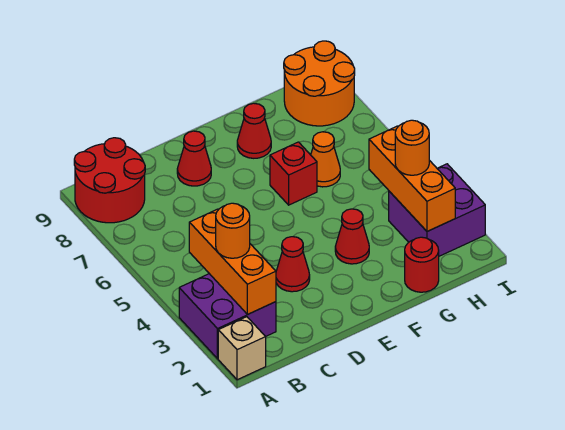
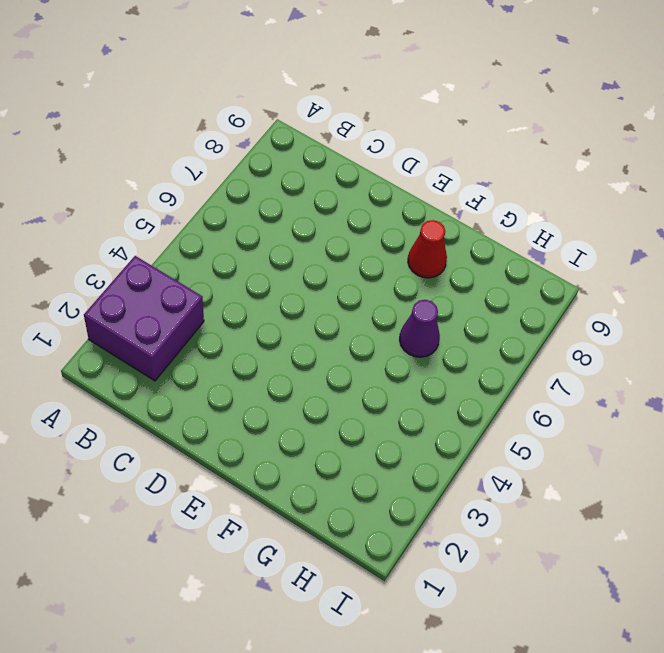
purple 1x1 cone [400,300,440,357] -> orange 1x1 cone [311,132,340,187]
none -> tan 1x1 brick [218,317,266,380]
none -> red 2x2 round brick [74,138,145,223]
none -> red 1x1 cone [276,237,310,292]

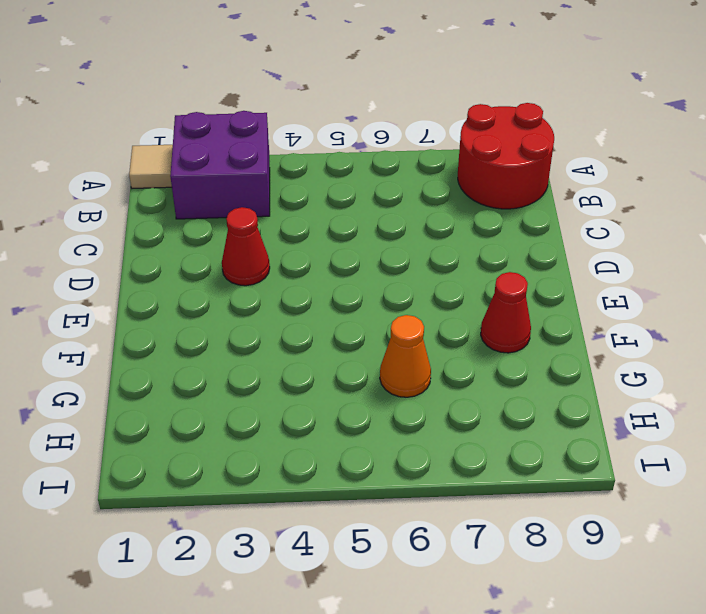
tan 1x1 tile [129,145,173,188] -> tan 1x1 brick [218,317,266,380]
none -> red 1x1 cone [177,131,211,186]
none -> red 1x1 cone [335,209,369,264]
none -> red 1x1 brick [270,142,317,205]

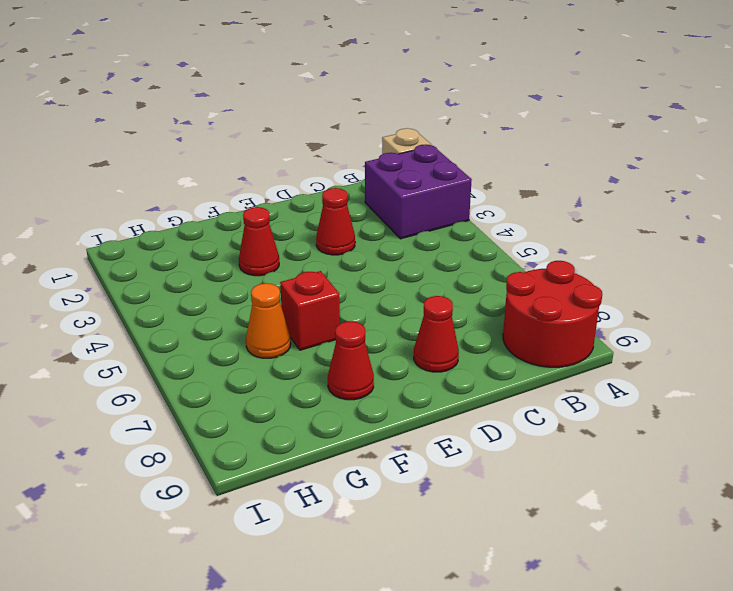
none -> red 1x1 round brick [405,237,439,292]
none -> purple 2x2 brick [389,164,485,256]
none -> orange 2x2 round brick [284,41,355,126]

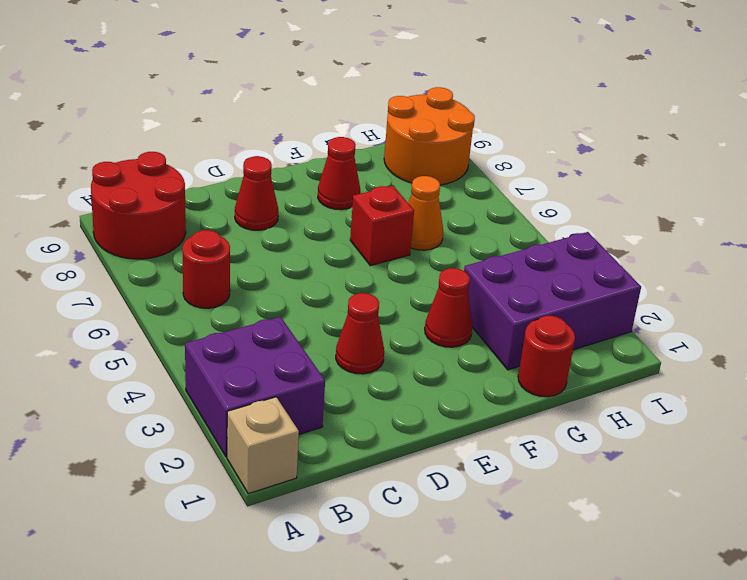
red 1x1 round brick [182,230,230,308] -> none
purple 2x3 brick [464,232,641,370] -> purple 2x2 brick [389,164,485,256]
none -> orange 1x3 brick [189,209,276,315]
none -> orange 1x3 brick [369,126,455,231]
none -> orange 1x1 round brick [216,203,250,258]

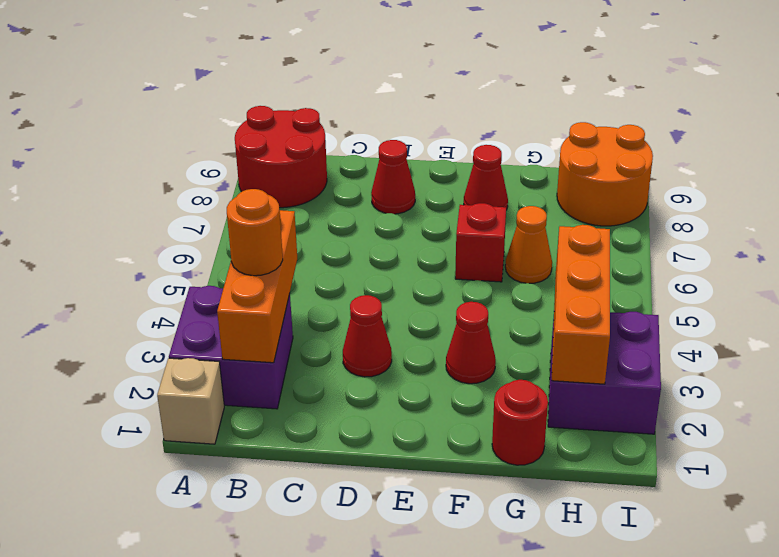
none -> orange 1x1 round brick [395,120,429,175]

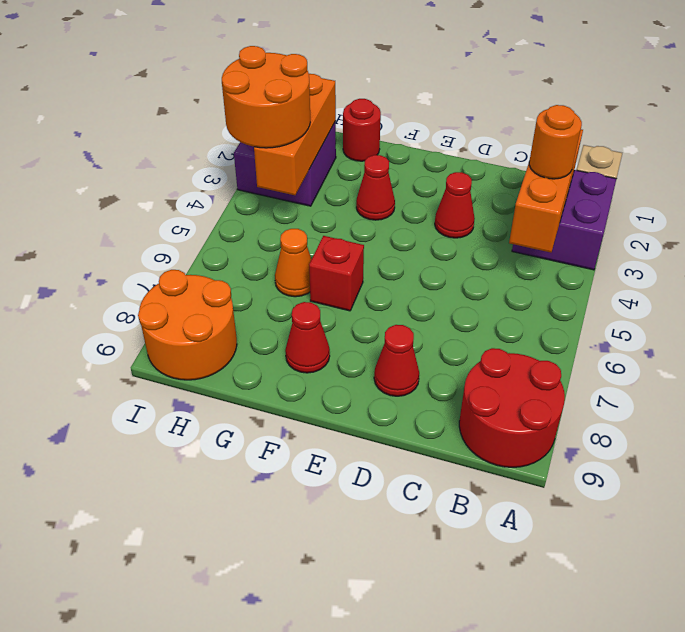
orange 2x2 round brick [222,46,310,148] -> orange 1x1 round brick [395,120,429,175]

